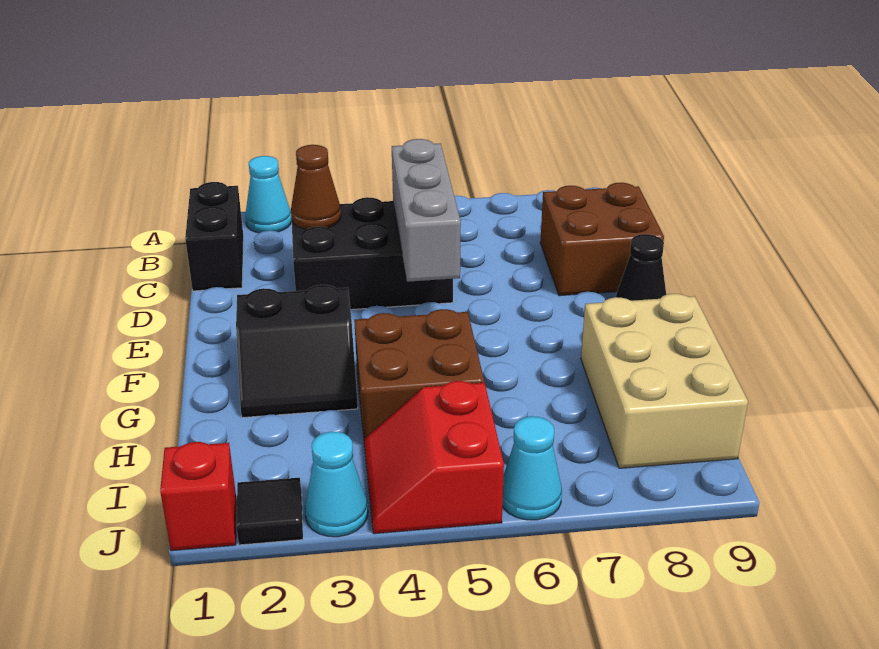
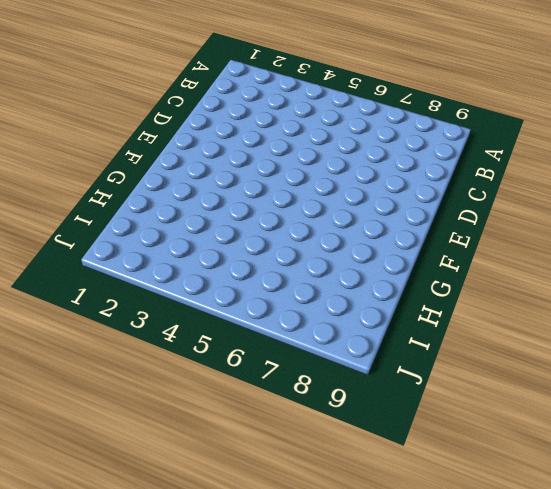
none -> cyan 1x1 cone [245,156,292,233]
none -> black 1x2 brick [185,182,244,291]
none -> black 2x3 brick [292,197,453,310]

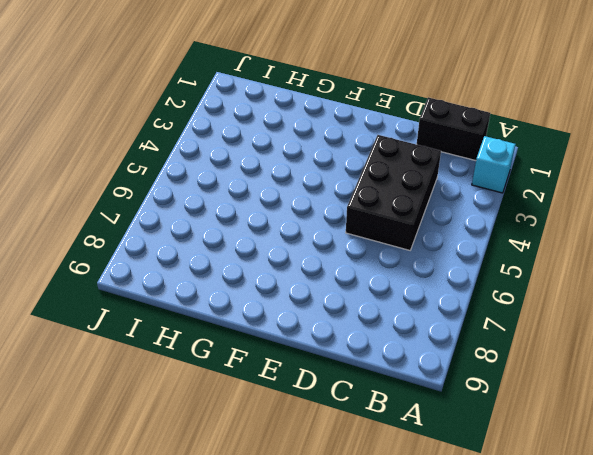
cyan 1x1 brick [472,136,516,193] -> cyan 1x1 cone [245,156,292,233]
none -> brown 2x2 brick [540,183,664,296]
none -> black 1x1 cone [616,234,666,301]
none -> black 2x2 slope [236,285,358,418]

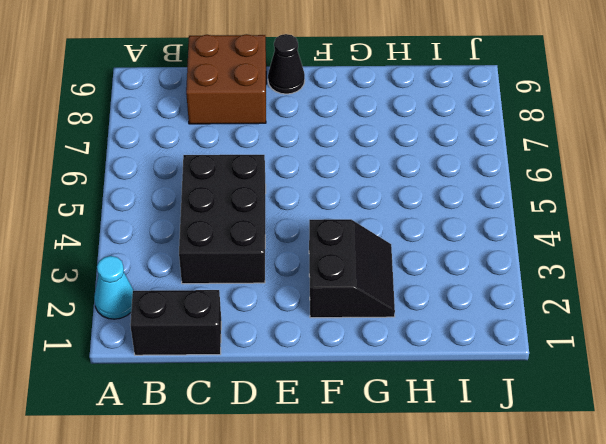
none -> brown 2x2 brick [354,309,484,447]
none -> tan 2x3 brick [581,294,748,468]
none -> red 2x2 slope [364,381,504,534]

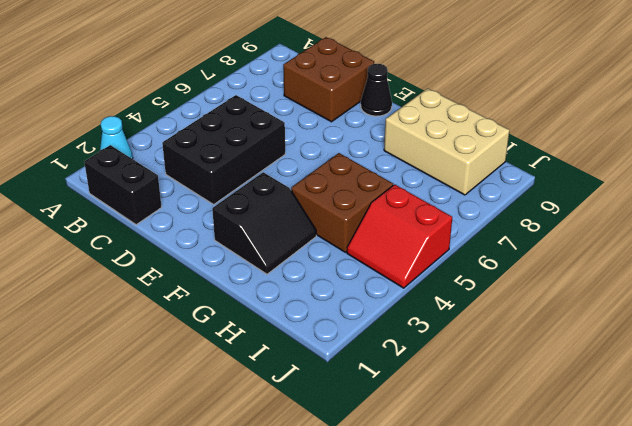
none -> red 1x1 brick [160,442,237,551]
none -> black 1x1 tile [236,477,303,545]
none -> cyan 1x1 cone [305,432,368,537]

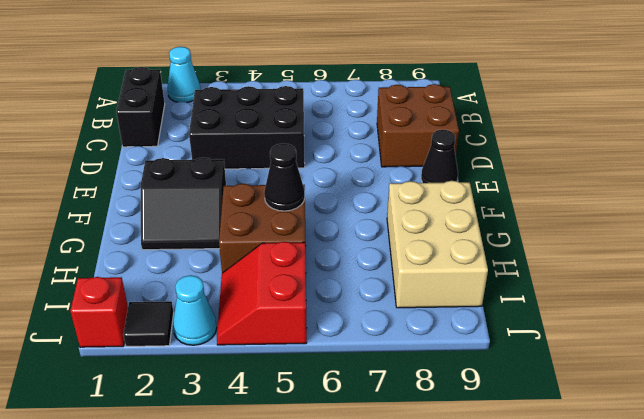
black 1x1 cone [264,143,305,211] -> none
none -> cyan 1x1 cone [502,416,562,520]
none -> brown 1x1 cone [291,145,341,229]
none -> grey 1x3 brick [392,139,461,282]

